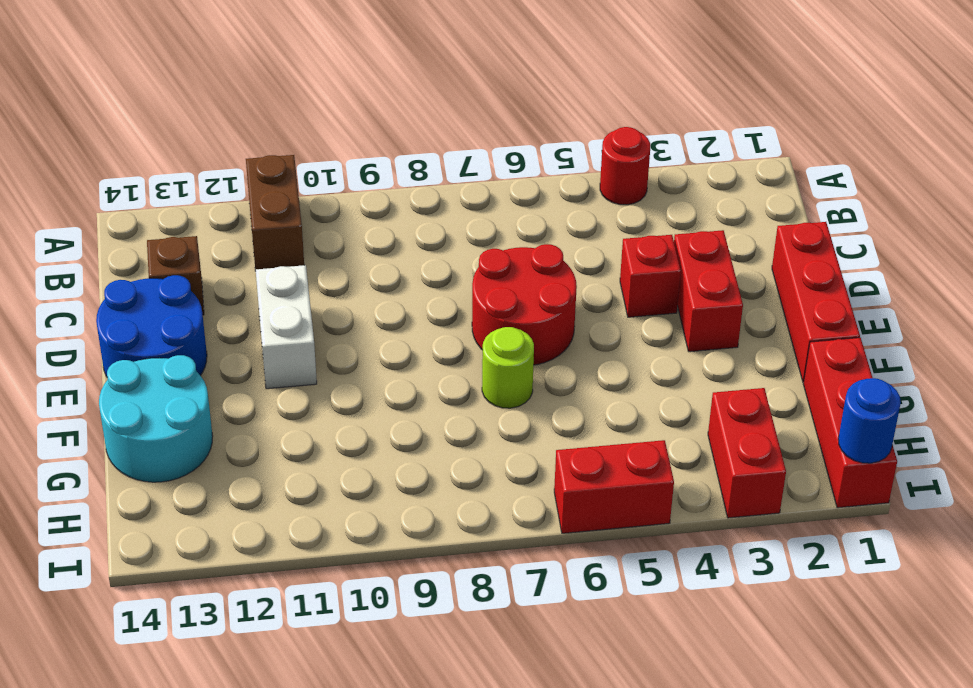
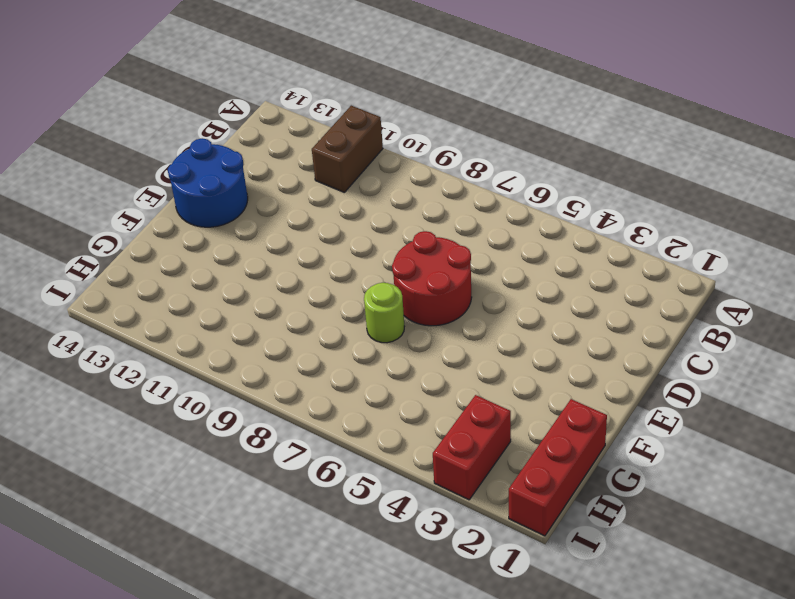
none -> red 1x1 round brick [600,127,650,205]
none -> brown 1x1 brick [147,236,204,315]
none -> red 1x3 brick [772,222,860,382]

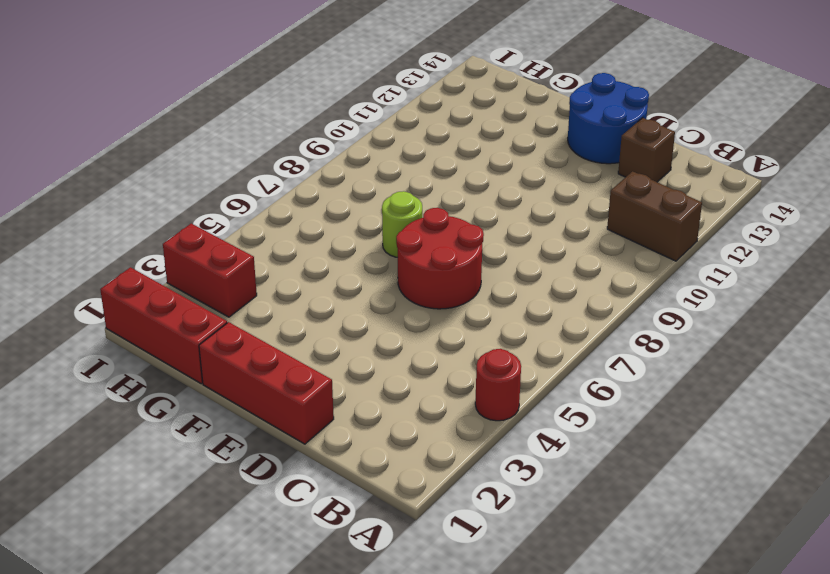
none -> red 1x2 brick [674,230,743,352]
none -> red 1x1 brick [620,235,681,317]
none -> white 1x2 brick [255,265,317,389]

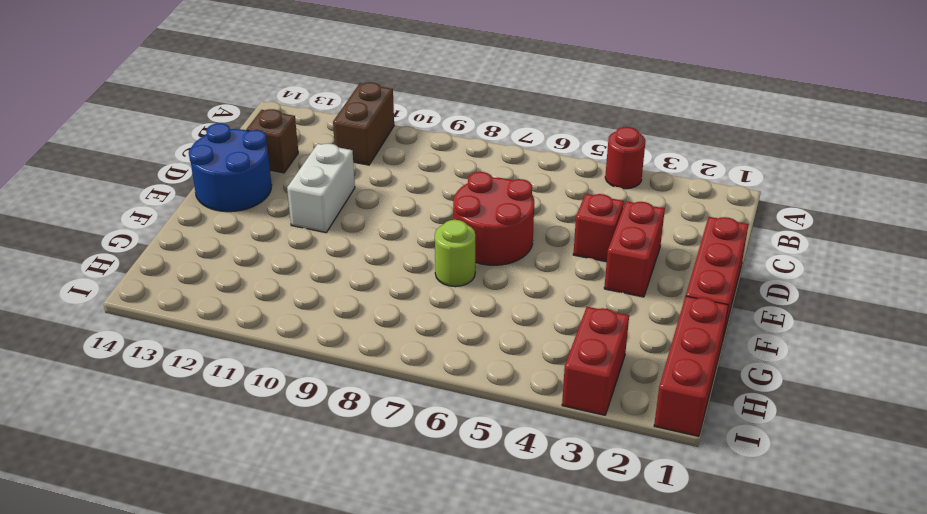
none -> cyan 2x2 round brick [99,355,213,482]
none -> red 1x2 brick [554,440,674,533]
none -> blue 1x1 round brick [838,378,901,463]

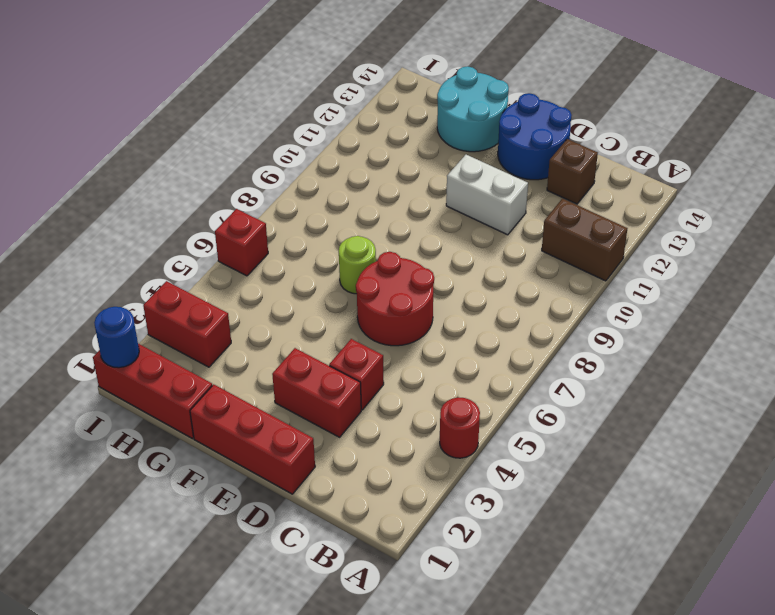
red 1x1 brick [215,209,268,276] -> red 1x2 brick [554,440,674,533]

